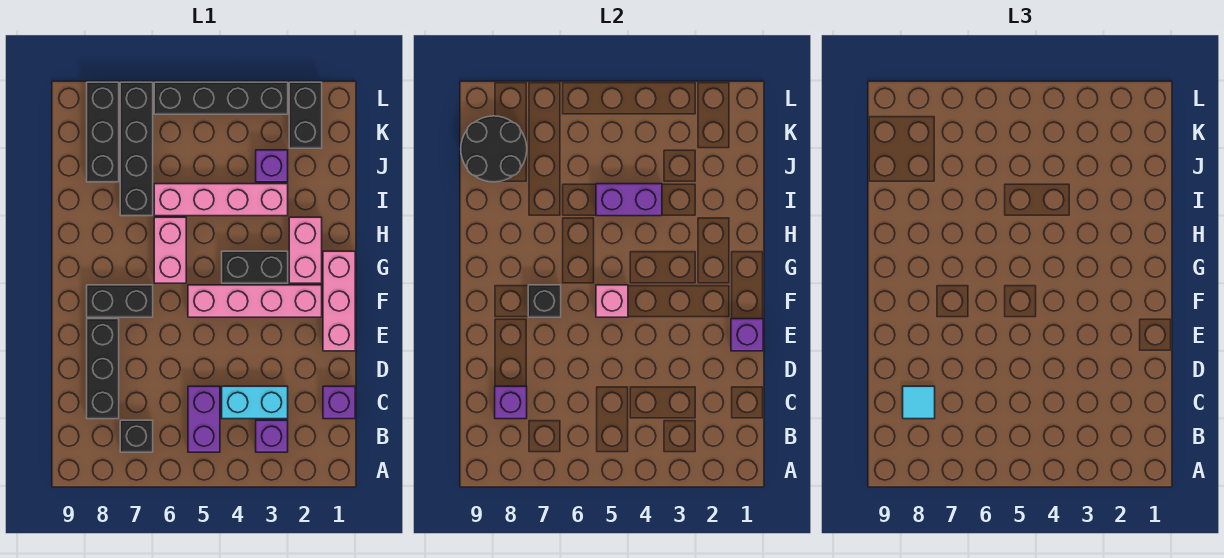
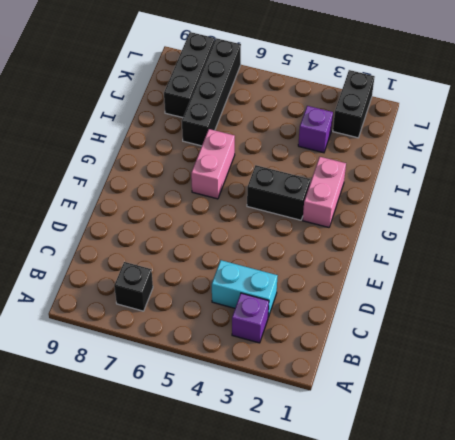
none -> purple 1x2 brick [188,386,220,452]
none -> purple 1x1 brick [323,386,355,419]
none -> black 1x3 brick [87,319,119,419]

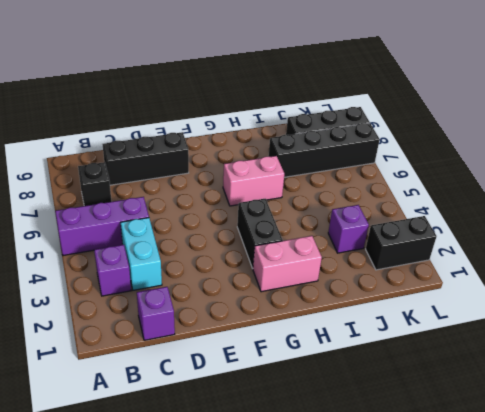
purple 1x3 brick [55,197,149,256] -> purple 1x2 brick [188,386,220,452]
none -> pink 1x3 brick [323,251,355,351]
none -> pink 1x4 brick [188,285,322,317]
none -> black 1x2 brick [87,285,153,317]

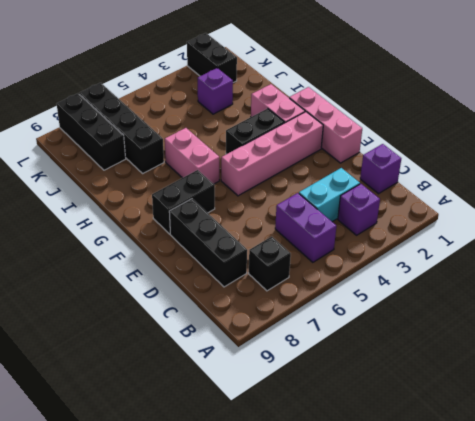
none -> pink 1x4 brick [154,184,288,216]
none -> black 1x4 brick [154,82,288,114]
none -> purple 1x1 brick [495,386,527,419]

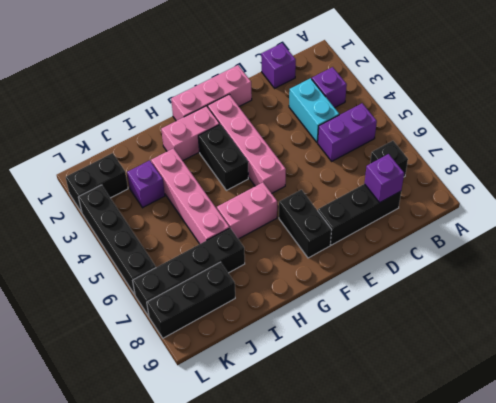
none -> purple 1x1 brick [731,319,763,351]
none -> pink 1x1 brick [596,285,628,317]
none -> black 1x1 brick [528,285,561,317]

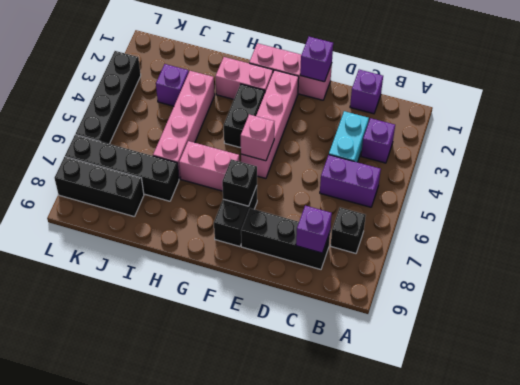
none -> black 1x2 brick [289,82,322,148]
none -> purple 1x2 brick [596,184,662,216]
none -> black 2x2 round brick [461,116,527,182]

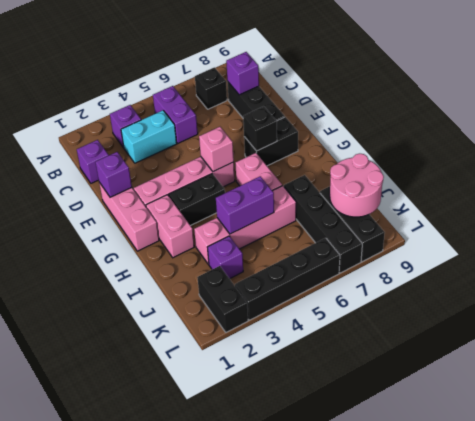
pink 2x2 round brick [330,154,384,217] -> black 2x2 round brick [461,116,527,182]
none -> cyan 1x1 tile [903,386,935,419]

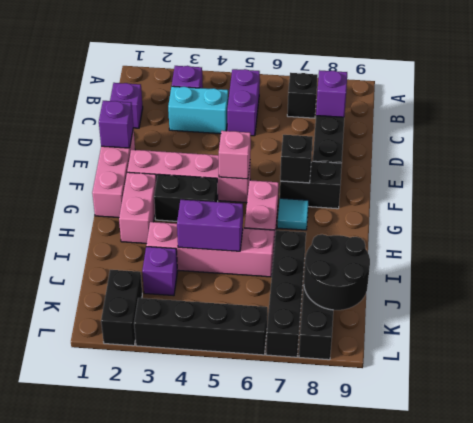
cyan 1x1 tile [277,198,309,230] -> cyan 1x1 tile moved to [903,386,935,419]

